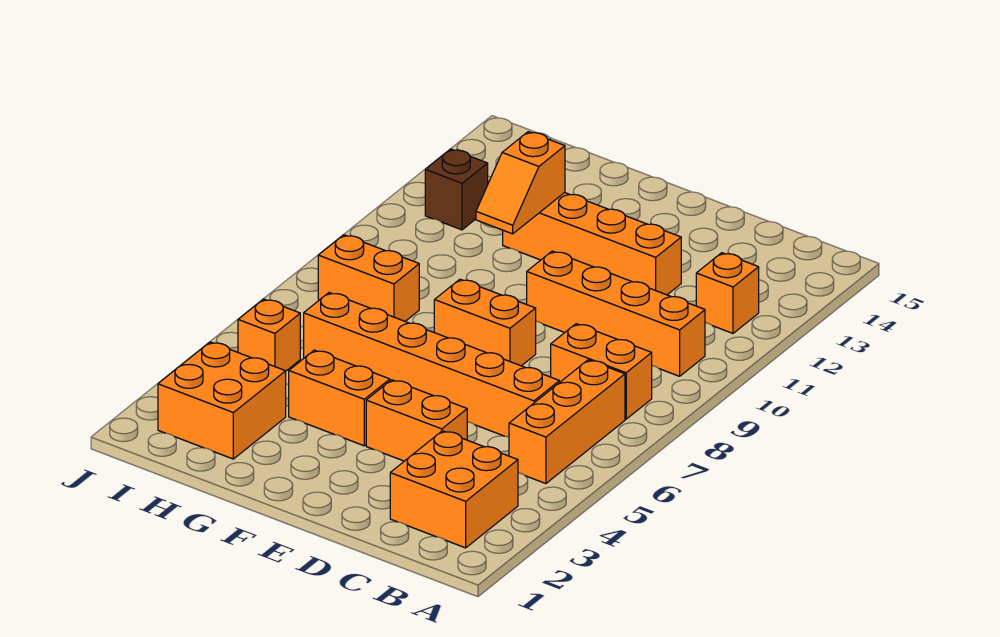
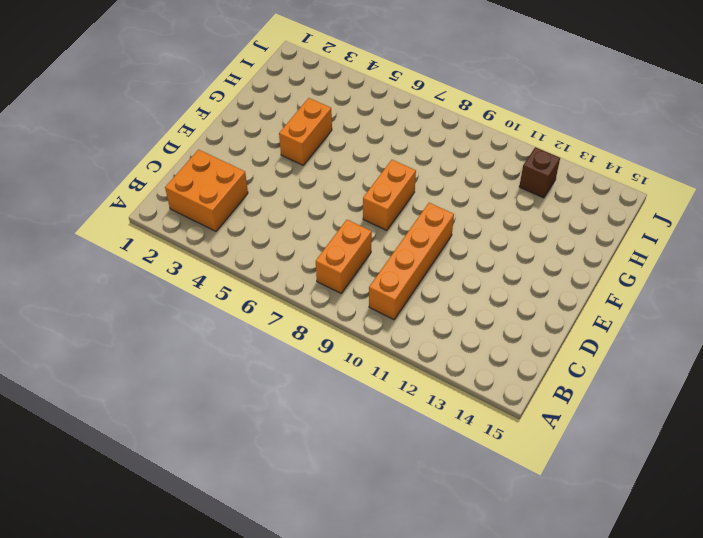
none -> orange 1x3 brick [509,360,625,484]
none -> orange 1x1 brick [696,253,759,333]
none -> orange 1x6 brick [304,293,559,437]

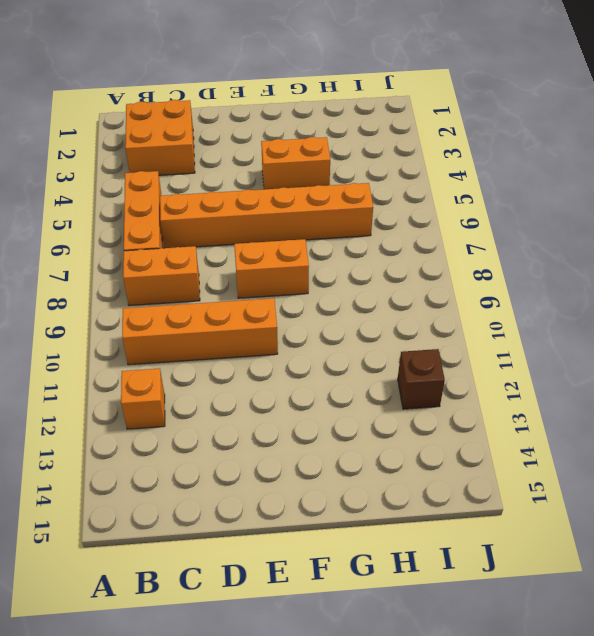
none -> orange 1x2 brick [366,380,467,461]
none -> orange 1x4 brick [503,193,681,295]
none -> orange 2x2 brick [158,342,286,459]

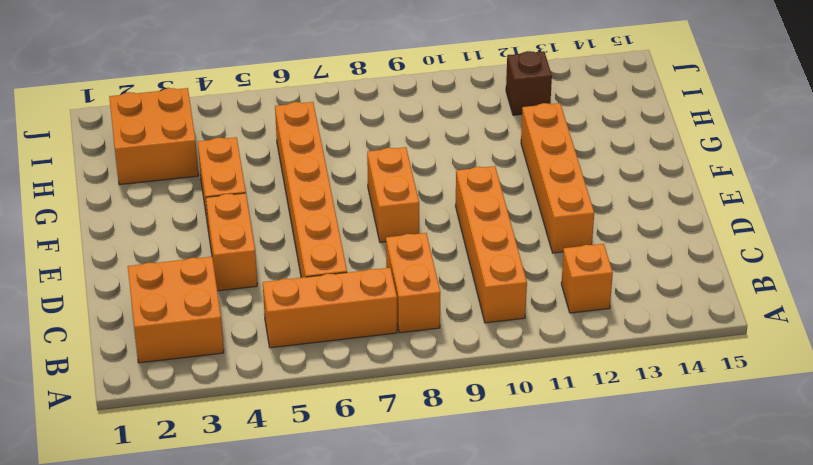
none -> orange 1x2 brick [318,235,419,321]
none -> orange 1x1 brick [238,299,300,371]
none -> orange 1x2 slope [476,132,565,234]

